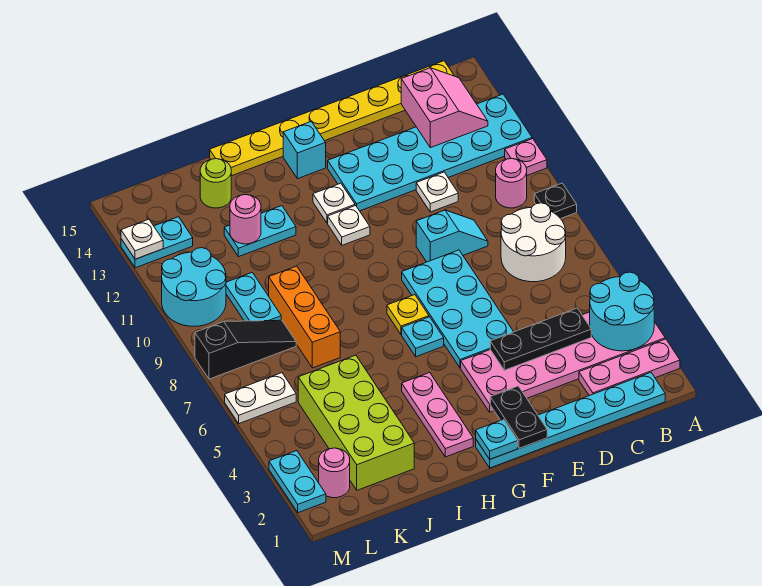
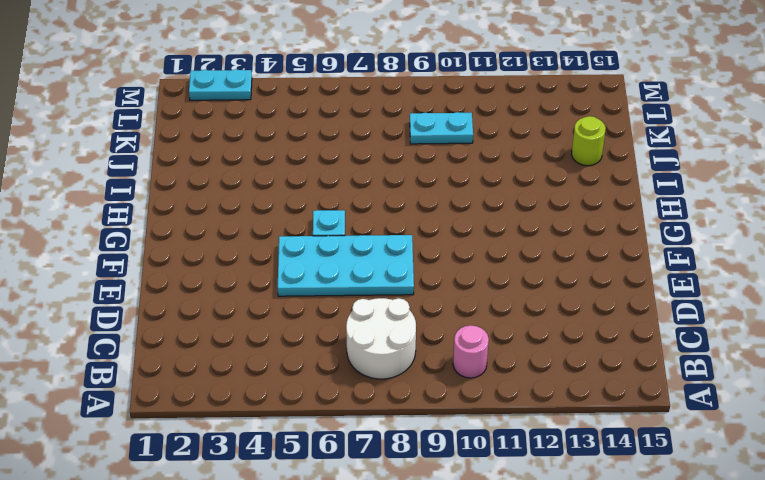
none -> pink 1x3 plate [579,339,680,396]
none -> pink 2x6 plate [461,312,665,412]
none -> black 1x1 plate [534,183,577,219]
none -> pink 1x1 plate [505,139,547,175]

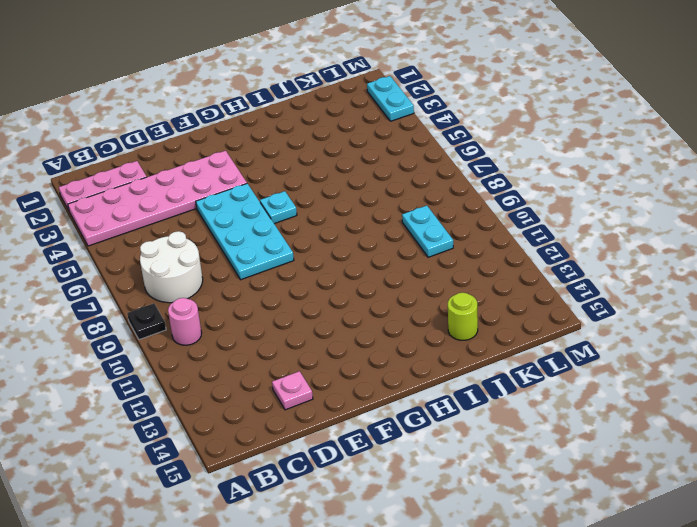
pink 1x1 plate [272,371,313,410] -> pink 1x1 plate moved to [505,139,547,175]
none -> cyan 2x6 plate [328,94,532,211]
none -> cyan 1x6 plate [476,373,665,468]
none -> yellow 1x8 plate [210,61,454,176]
none -> cyan 1x2 slope [416,210,488,262]

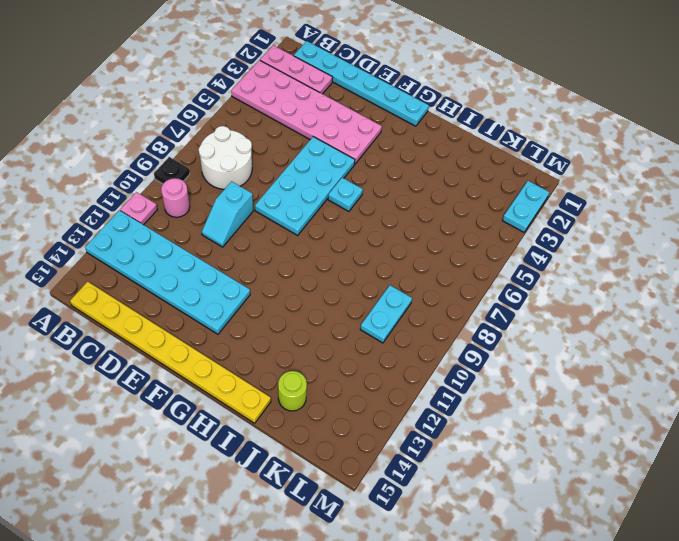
cyan 1x2 slope [202,181,253,247] -> cyan 1x2 slope turned to [416,210,488,262]
none -> white 1x1 plate [416,172,458,212]
none -> yellow 1x1 plate [387,295,429,334]
none -> white 1x1 plate [328,206,370,245]
none -> white 1x1 plate [313,183,355,223]

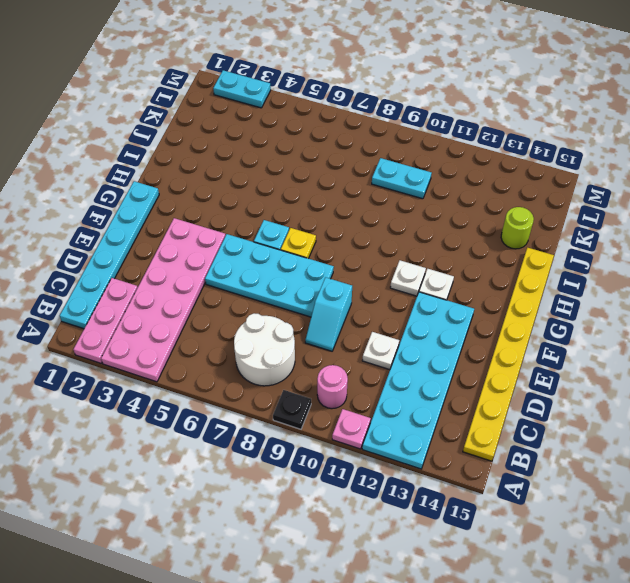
none -> cyan 1x1 brick [283,122,326,179]
none -> pink 1x3 plate [402,373,473,457]
none -> cyan 1x2 plate [224,206,296,257]
none -> lime 2x4 brick [298,355,414,490]

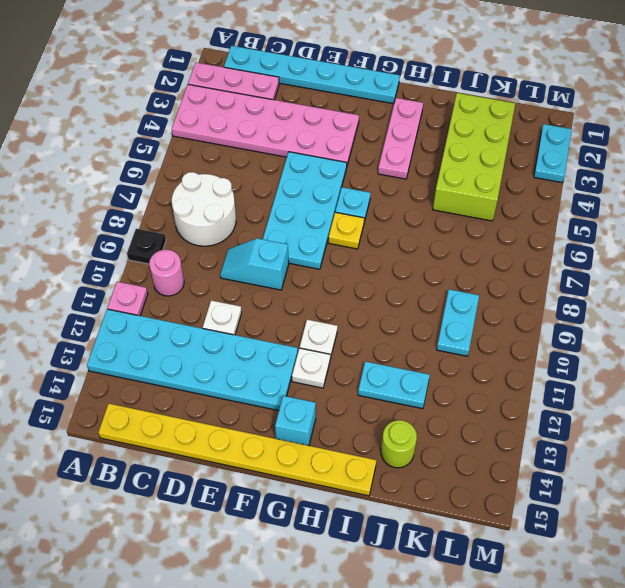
none -> orange 1x3 brick [269,266,340,368]
none -> black 1x3 slope [195,320,296,379]
none -> pink 1x1 round brick [319,448,350,498]
none -> white 1x2 plate [225,373,296,424]

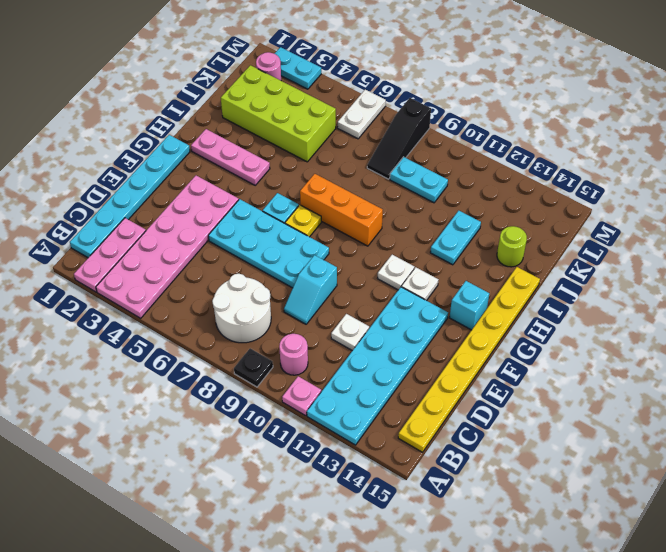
orange 1x3 brick [300,174,383,246] -> orange 1x3 brick moved to [269,266,340,368]
none -> cyan 2x2 round brick [162,248,226,326]
none -> cyan 1x2 plate [121,217,193,268]
none -> cyan 2x2 round brick [590,272,654,351]
none -> pink 2x2 slope [401,68,488,148]

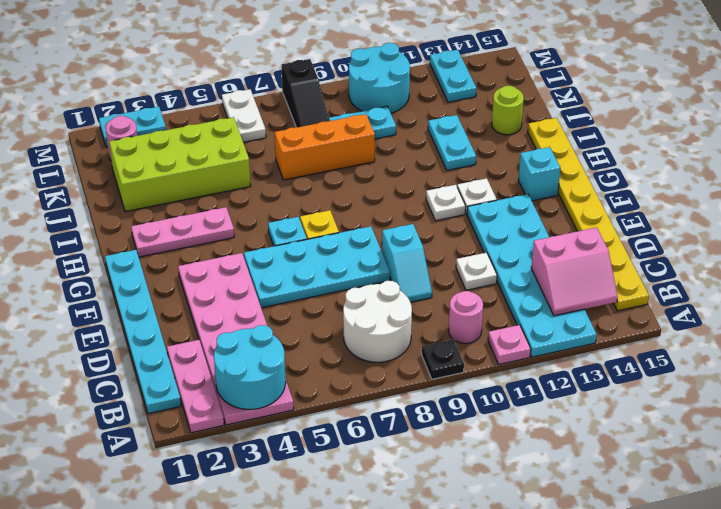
none -> black 1x3 plate [490,308,591,370]
none -> black 1x2 plate [490,386,547,448]
none -> cyan 1x1 plate [476,420,518,459]
none -> pink 1x1 round brick [230,195,261,244]

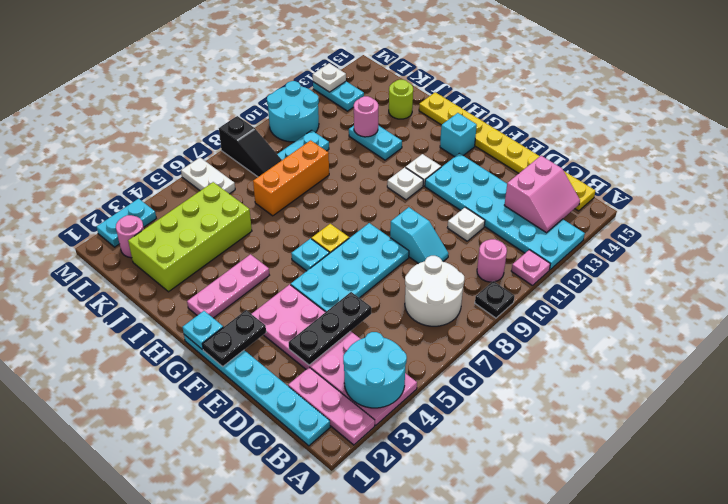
black 1x3 plate [289,292,371,365] -> black 1x3 plate turned to [490,308,591,370]

